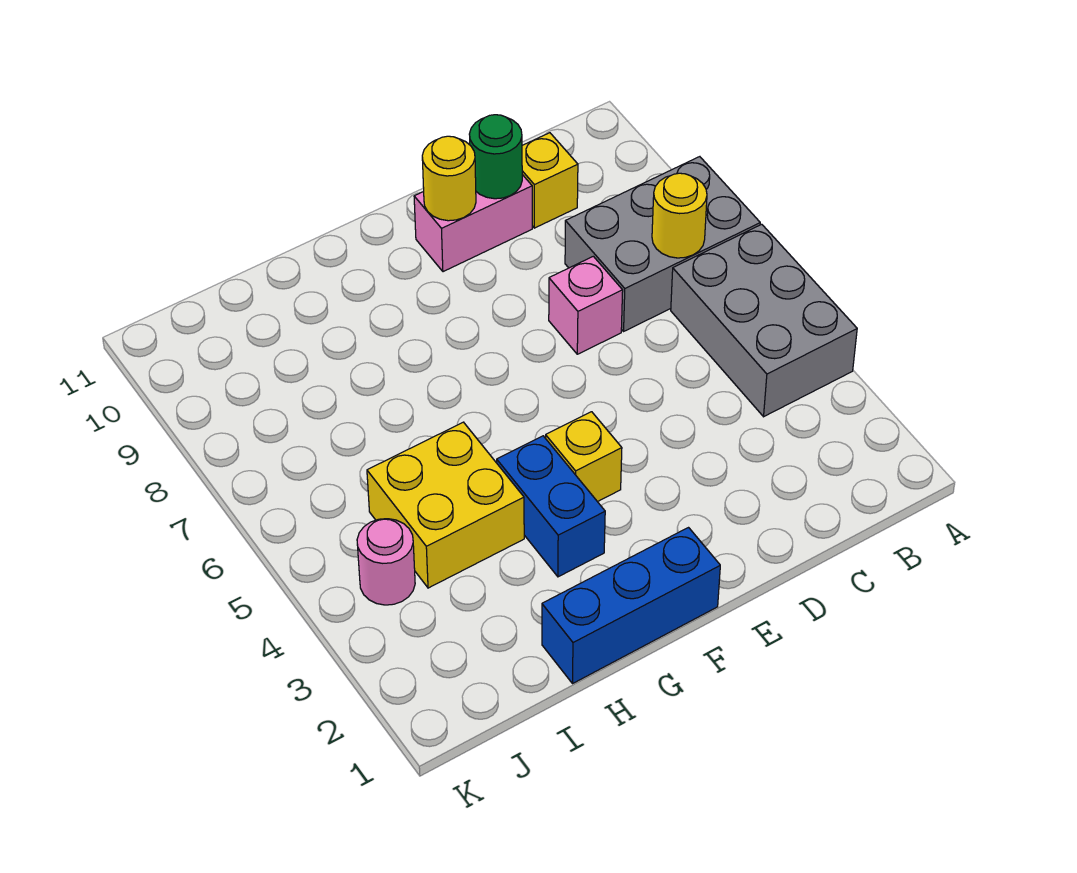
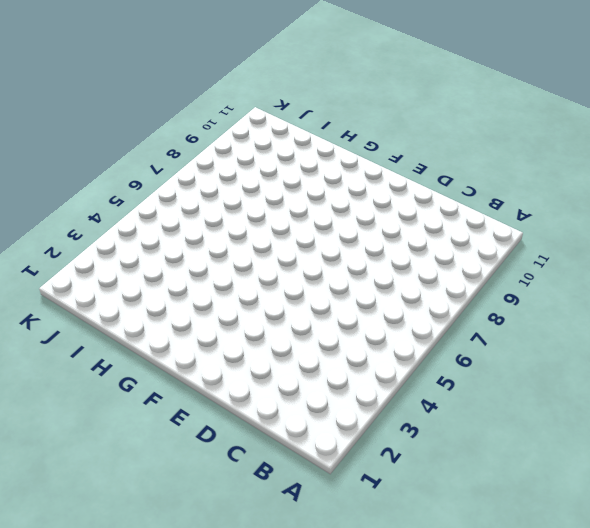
none -> grey 2x3 brick [671,224,857,417]
none -> grey 2x3 brick [565,157,760,331]
none -> yellow 1x1 brick [522,133,578,228]

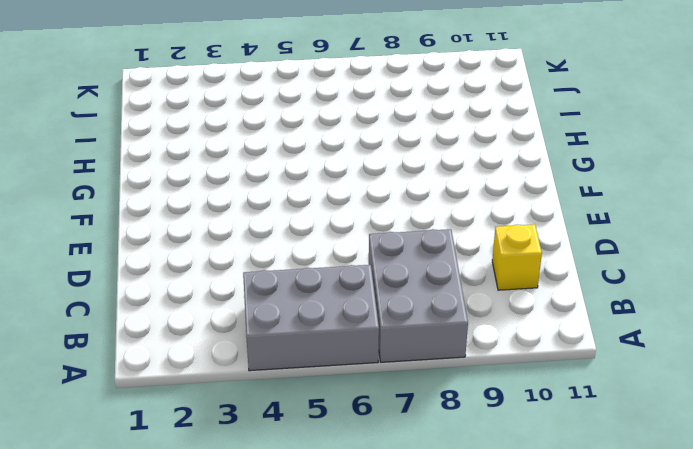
none -> pink 1x1 brick [549,256,623,354]
none -> pink 1x2 brick [414,175,532,272]
none -> blue 1x3 brick [542,528,720,684]

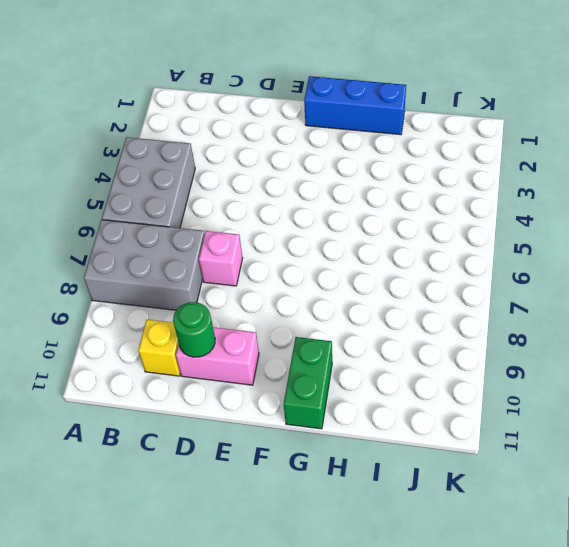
green 1x2 brick [284,337,332,429] -> none
none -> yellow 1x1 brick [546,412,622,502]
none -> blue 1x2 brick [497,436,605,577]
none -> yellow 2x2 brick [367,422,524,588]

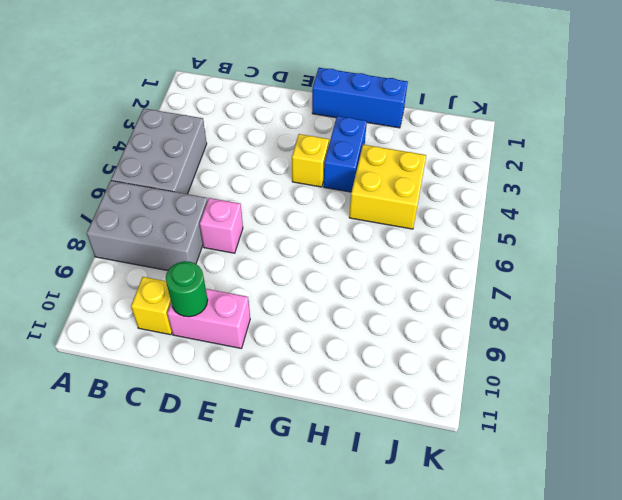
none -> pink 1x1 round brick [357,519,415,605]
none -> yellow 1x1 round brick [652,173,707,258]
none -> yellow 1x1 round brick [422,136,476,221]

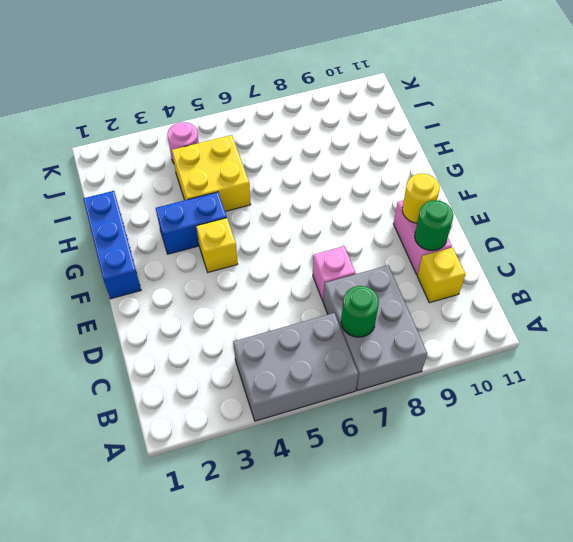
green 1x1 round brick [341,286,379,337] -> yellow 1x1 round brick [652,173,707,258]

